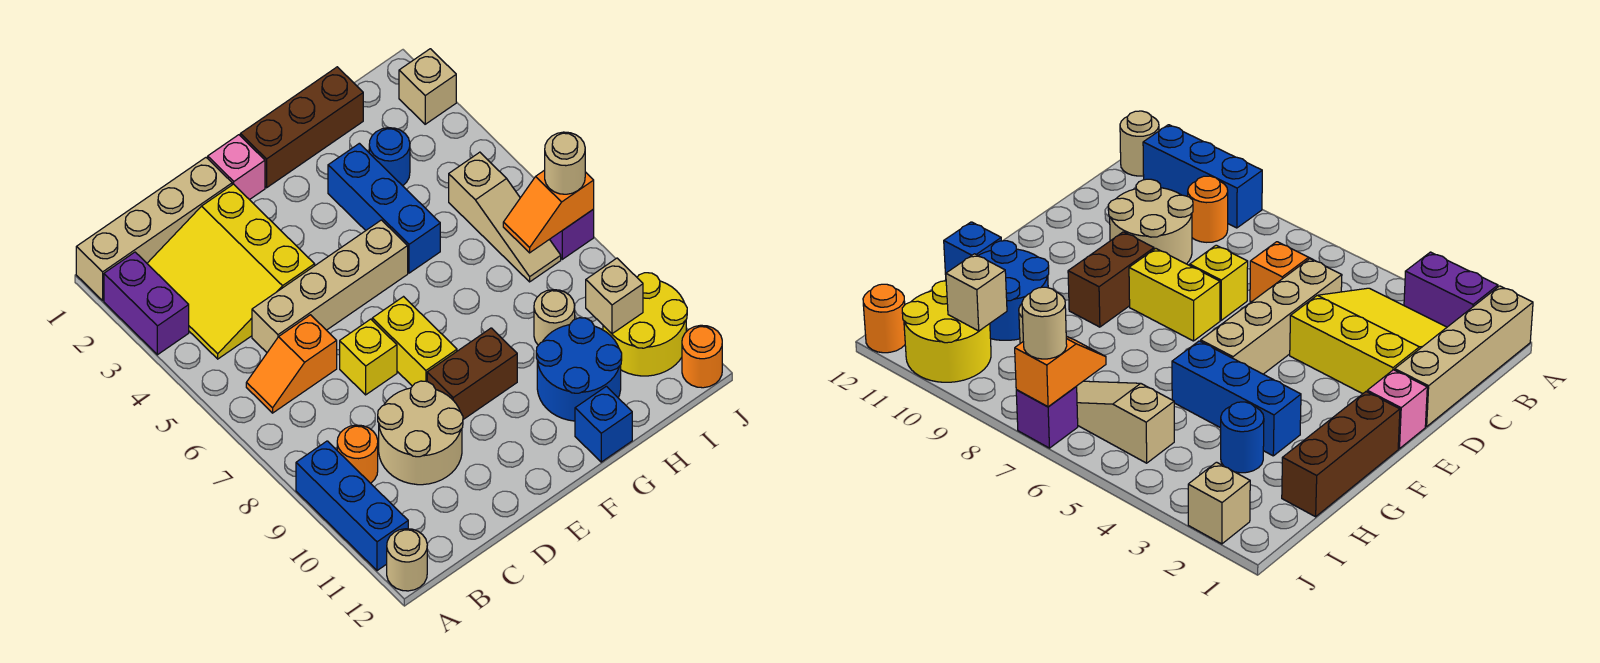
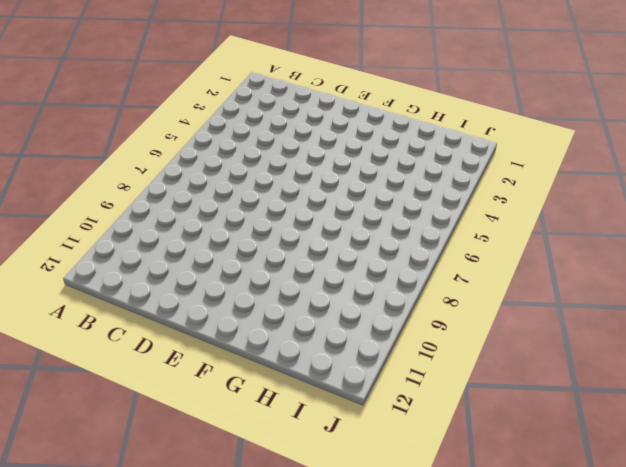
none -> tan 1x4 brick [76,158,232,300]
none -> purple 1x2 brick [104,252,189,355]
none -> blue 1x3 brick [296,441,408,571]

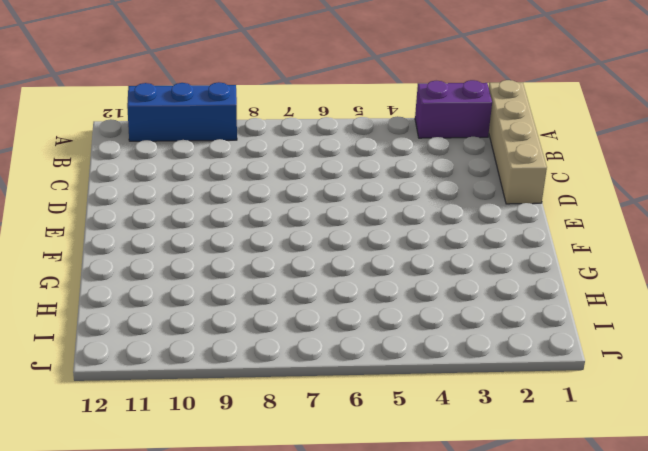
none -> tan 1x1 round brick [387,529,427,591]
none -> yellow 3x3 slope [147,184,315,359]
none -> orange 1x2 slope [246,315,337,413]

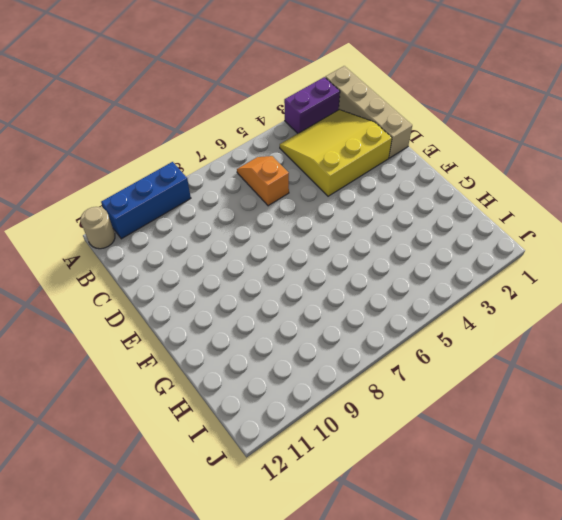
none -> orange 1x1 round brick [337,425,378,483]
none -> tan 1x4 brick [252,220,408,352]
none -> tan 2x2 round brick [378,381,463,485]

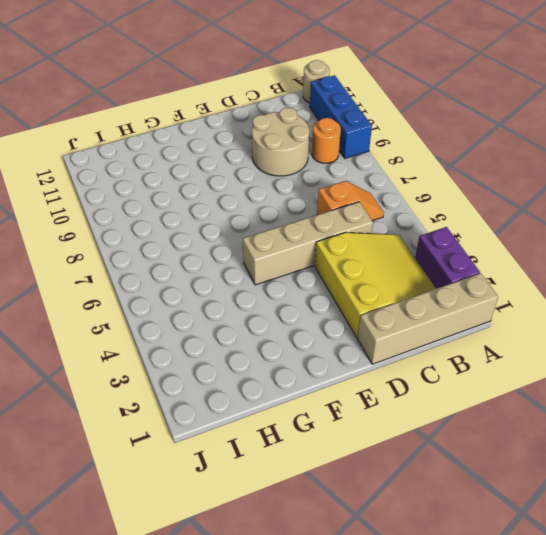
none -> yellow 1x1 brick [340,319,397,395]
none -> pink 1x1 brick [208,135,265,200]
none -> yellow 1x2 brick [372,297,457,386]

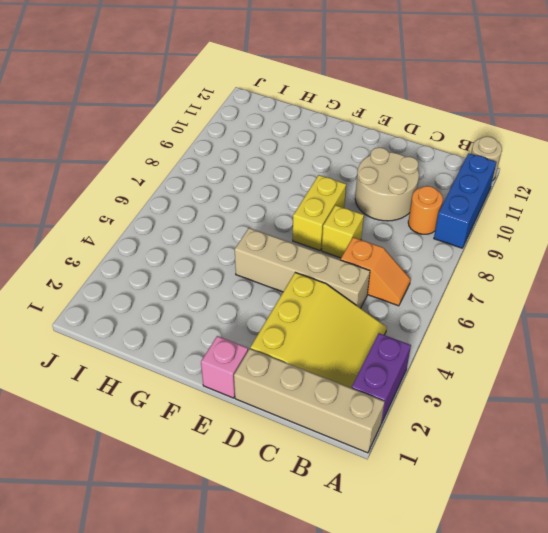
none -> brown 1x2 brick [427,328,517,419]
none -> brown 1x3 brick [240,67,363,188]
none -> blue 1x3 brick [328,143,440,273]

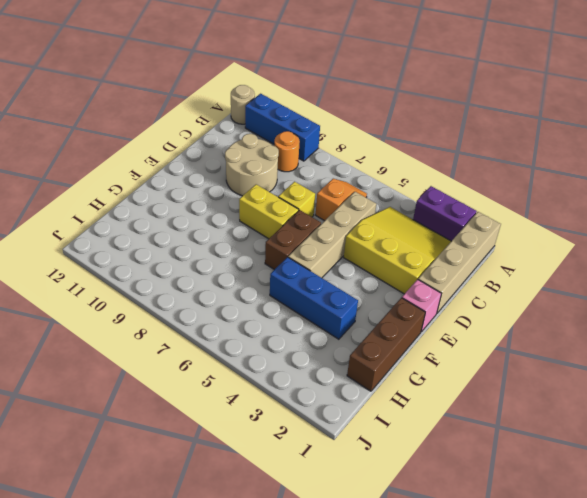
brown 1x2 brick [265,210,321,270] -> brown 1x2 brick moved to [427,328,517,419]
none -> blue 2x2 round brick [536,318,622,421]
none -> blue 1x1 brick [575,386,632,462]
none -> blue 1x1 round brick [369,128,410,186]

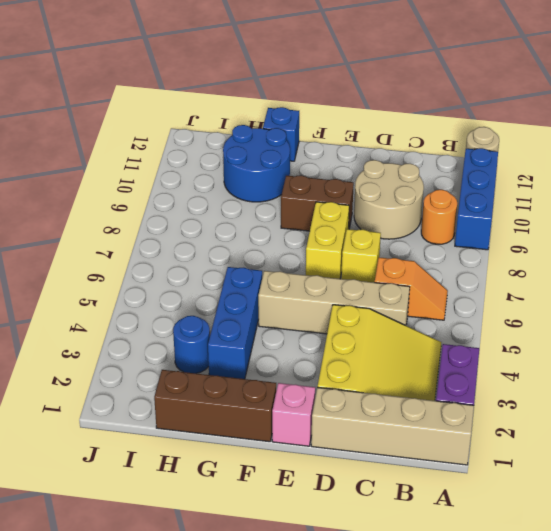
none -> tan 1x1 round brick [534,290,575,345]
none -> tan 1x3 slope [449,152,561,282]
none -> yellow 2x2 round brick [603,273,687,376]

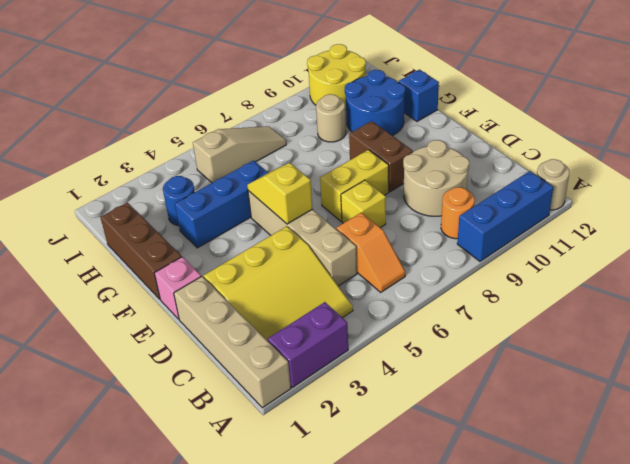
yellow 1x2 slope [247,163,312,224] -> none
none -> tan 1x1 brick [399,49,456,124]
none -> purple 1x1 brick [550,209,594,259]
none -> orange 1x1 round brick [682,325,722,388]

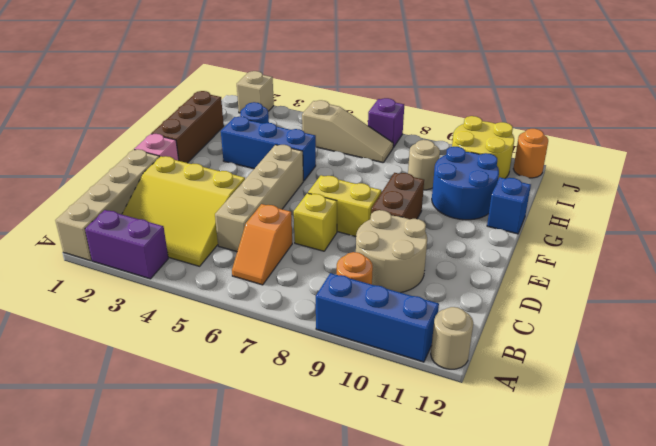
none -> orange 1x2 slope [503,170,594,253]
none -> tan 1x1 brick [586,258,643,334]
none -> tan 1x1 round brick [545,132,585,194]

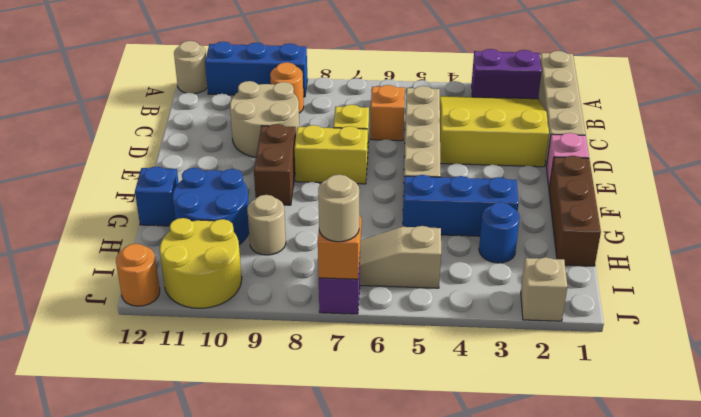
none -> tan 1x1 brick [586,258,643,334]

